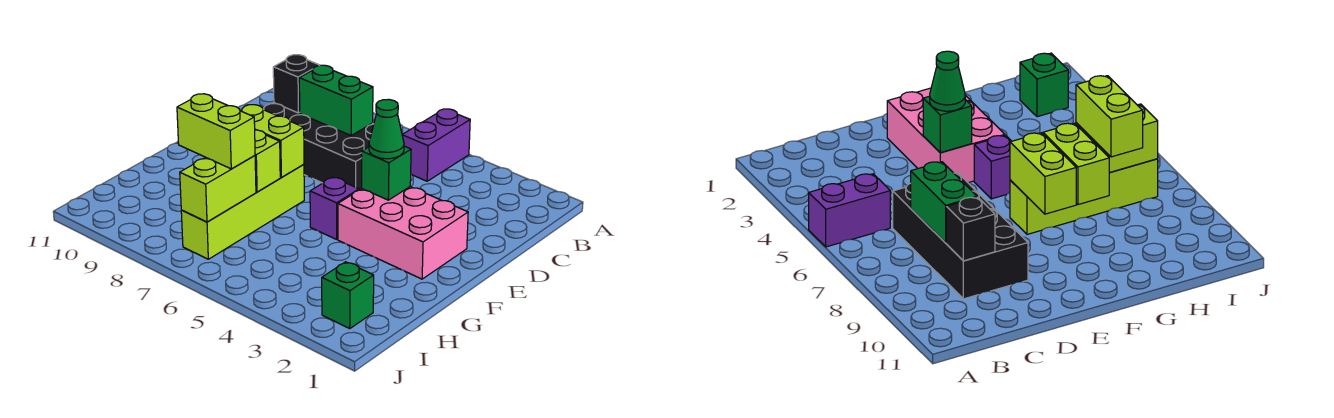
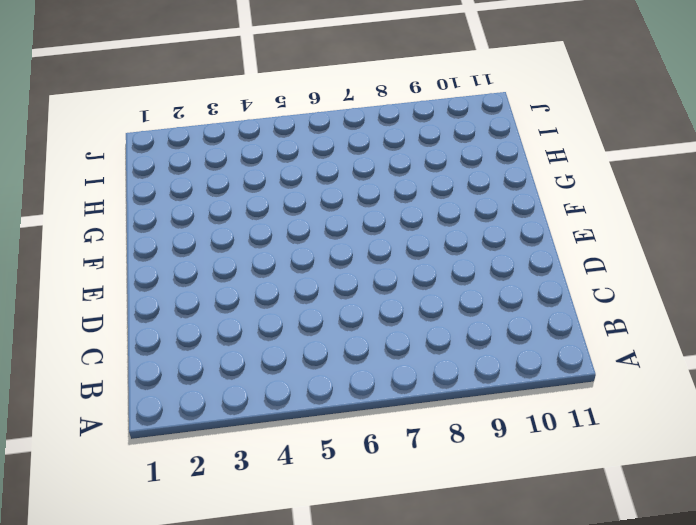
none -> purple 1x2 brick [402,109,470,181]
none -> black 2x4 brick [263,103,374,190]
none -> pink 2x3 brick [338,187,468,279]

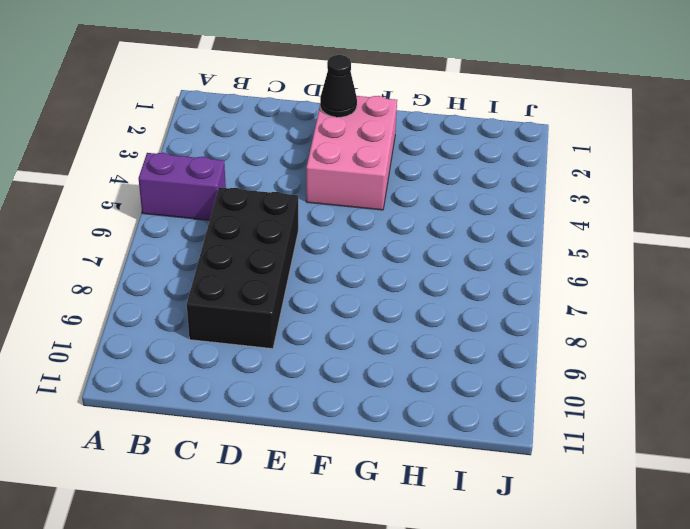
black 1x1 cone [320,55,357,117] -> none
none -> purple 1x1 brick [310,177,359,239]
none -> lime 1x4 brick [181,165,304,259]
none -> green 1x1 brick [322,262,374,328]

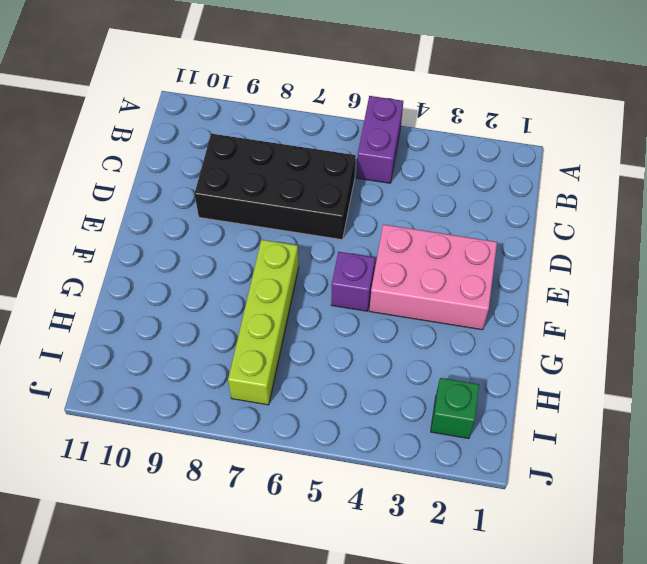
none -> green 1x2 brick [299,65,373,135]
none -> black 1x1 brick [273,55,320,113]
none -> green 1x1 brick [362,146,411,200]

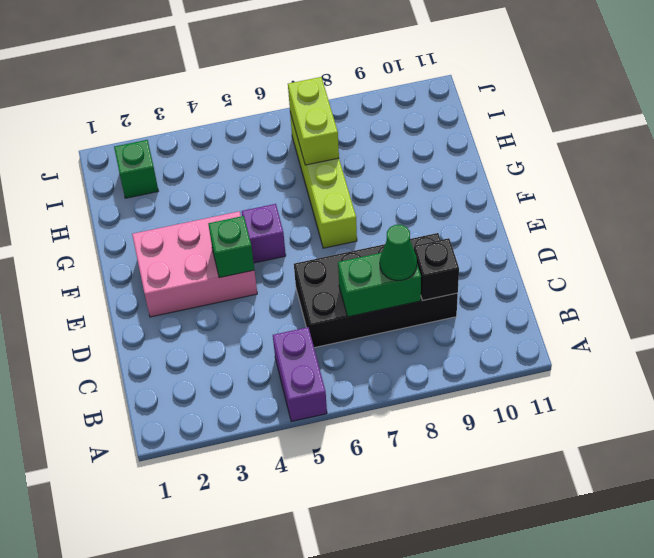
green 1x1 cone [380,225,417,281] -> green 1x1 cone moved to [369,99,404,159]
none -> lime 1x2 brick [241,105,304,177]
none -> lime 1x2 brick [255,130,280,192]
none -> lime 1x2 brick [177,94,255,169]

